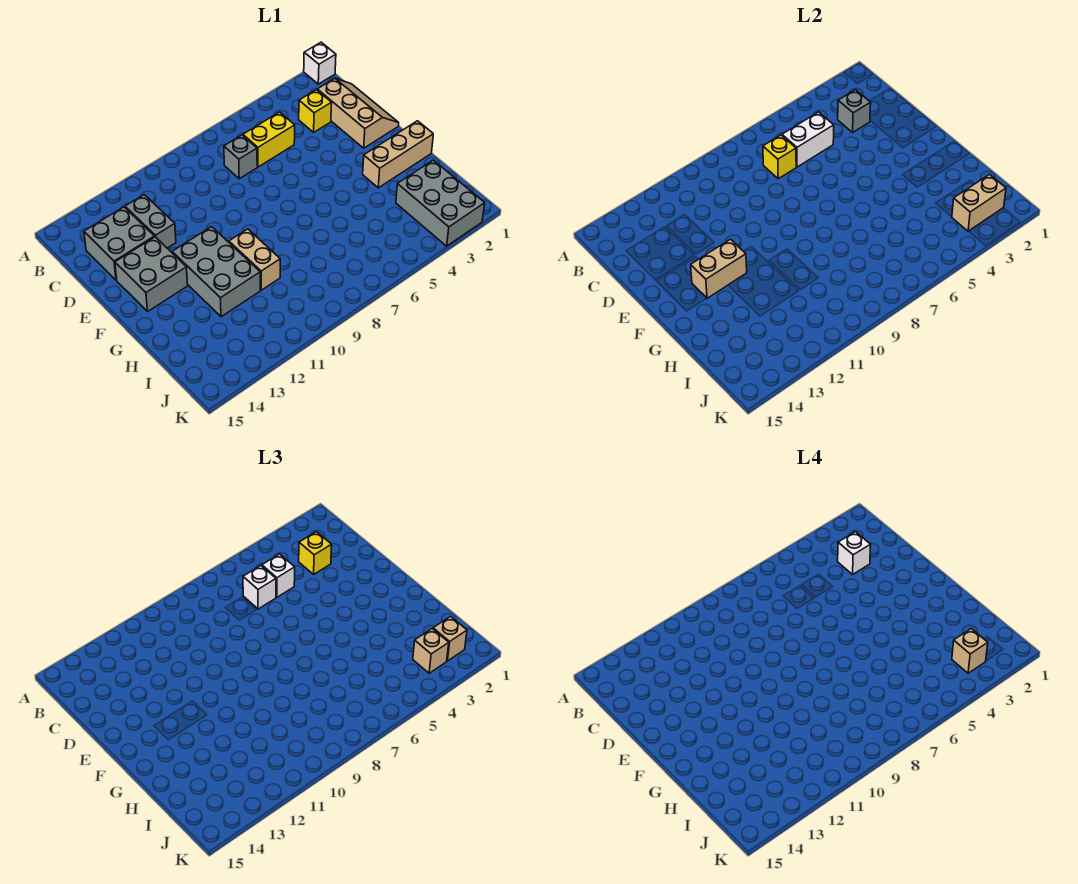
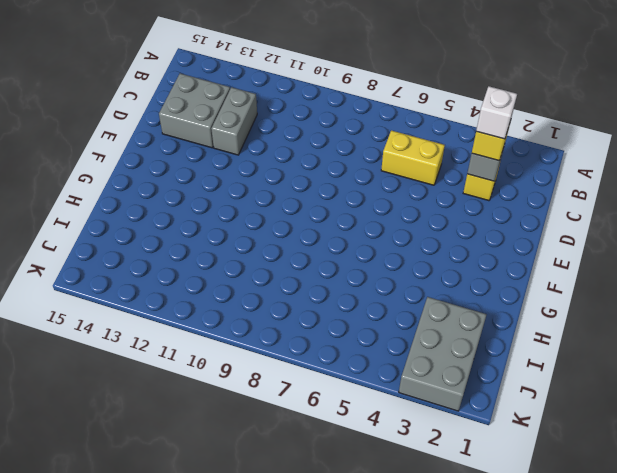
none -> white 1x1 brick [304,42,336,84]
none -> tan 2x3 slope [317,79,399,148]
none -> grey 1x1 brick [224,135,257,179]

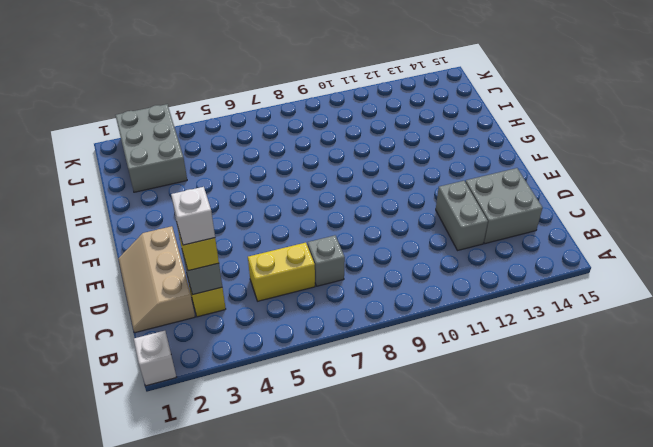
none -> grey 2x2 brick [115,237,188,311]
none -> grey 2x3 brick [172,227,260,317]
none -> tan 1x3 brick [363,121,433,188]

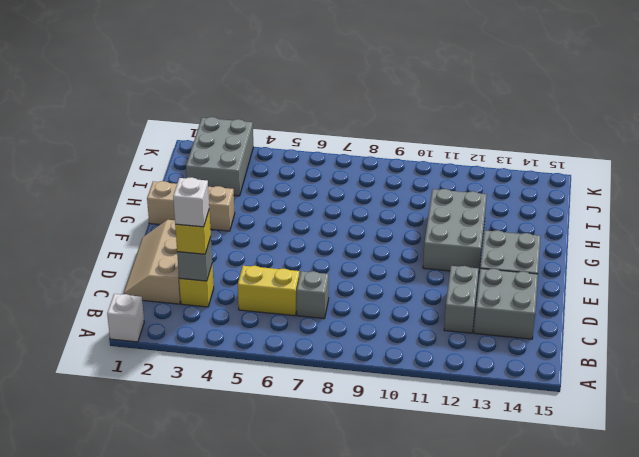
none -> tan 1x2 brick [229,229,280,290]
none -> white 1x2 brick [782,112,834,167]
none -> yellow 1x1 brick [763,135,796,179]

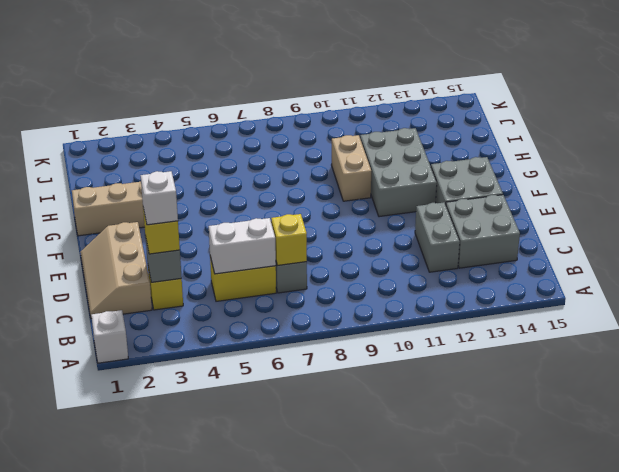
none -> grey 2x3 brick [396,160,485,246]
none -> tan 1x2 brick [691,239,747,298]
none -> tan 1x2 brick [952,175,1006,231]

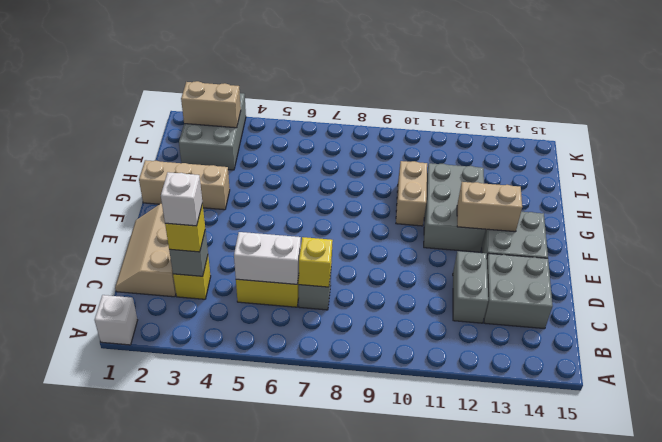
none -> white 1x1 brick [262,554,295,597]
none -> white 1x1 brick [243,566,276,609]
none -> tan 1x1 brick [433,617,467,661]

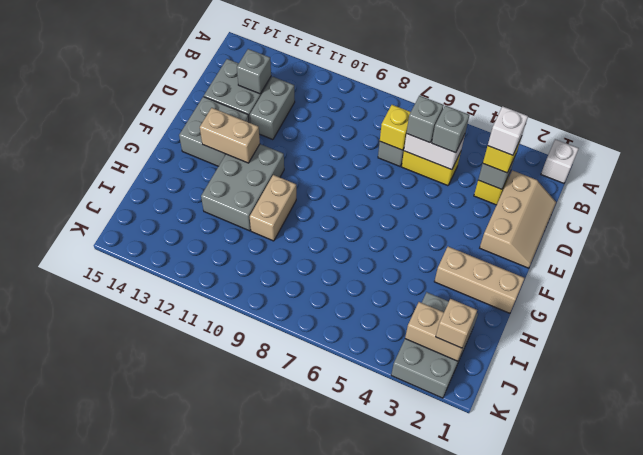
grey 1x1 brick [432,106,469,153] -> white 1x1 brick [262,554,295,597]
grey 1x1 brick [407,96,444,143] -> white 1x1 brick [243,566,276,609]
grey 1x1 brick [237,49,271,94] -> none
none -> tan 1x1 brick [413,629,449,673]
none -> tan 1x1 brick [952,629,988,673]

